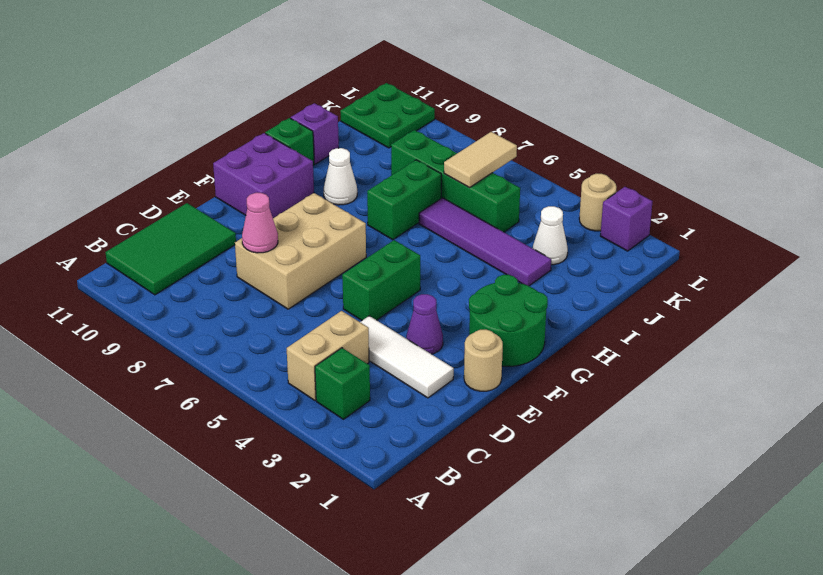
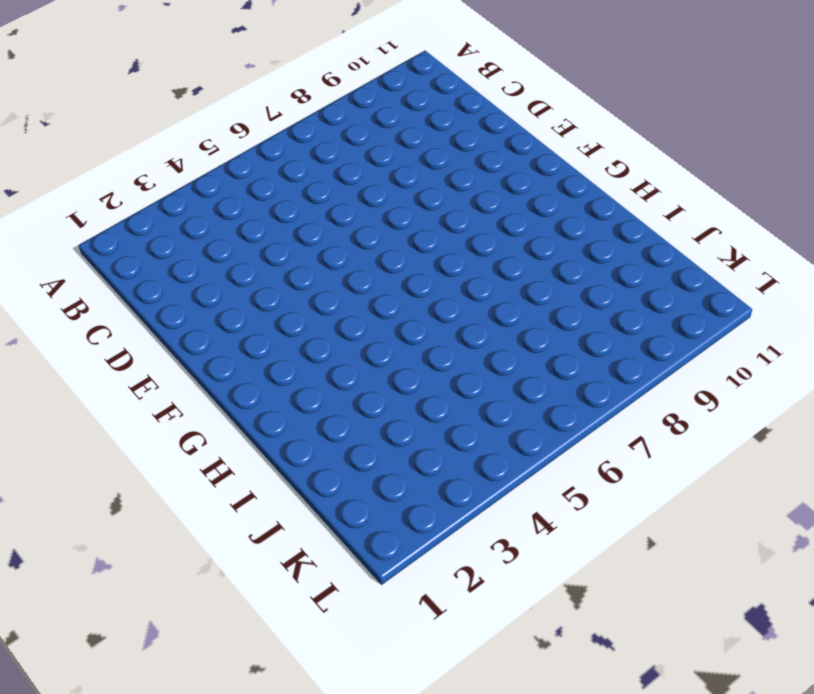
none -> green 1x1 brick [315,348,370,419]
none -> tan 1x2 brick [287,311,369,400]
none -> green 2x3 tile [105,203,236,295]

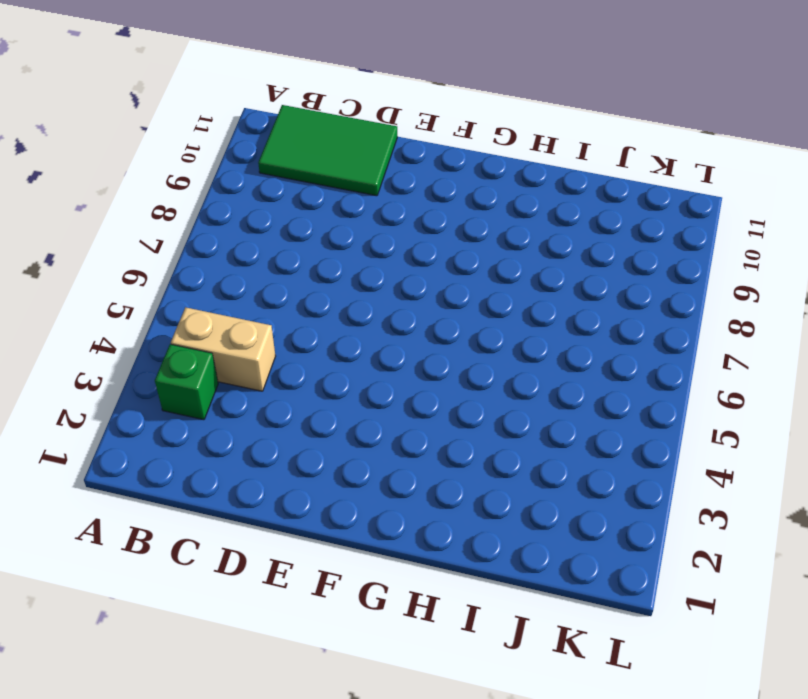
none -> white 1x3 tile [360,316,454,398]
none -> tan 2x3 brick [235,193,366,309]
none -> tan 1x1 round brick [464,329,503,391]

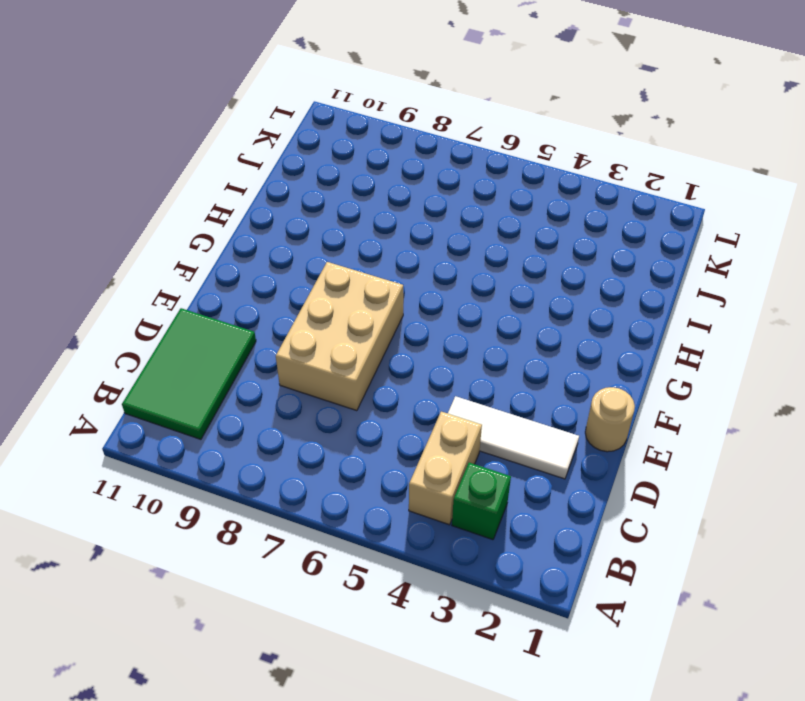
none -> purple 1x1 cone [406,294,443,354]
none -> green 1x2 brick [342,240,420,320]
none -> green 2x2 round brick [469,275,548,366]

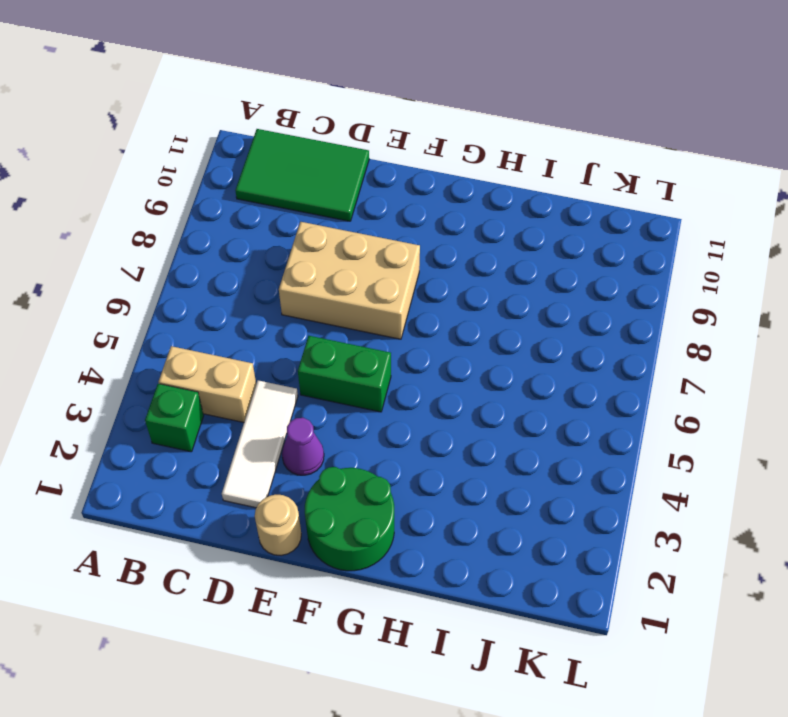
none -> purple 2x2 brick [213,133,314,218]
none -> green 1x2 brick [367,160,441,240]
none -> white 1x1 cone [324,148,357,205]

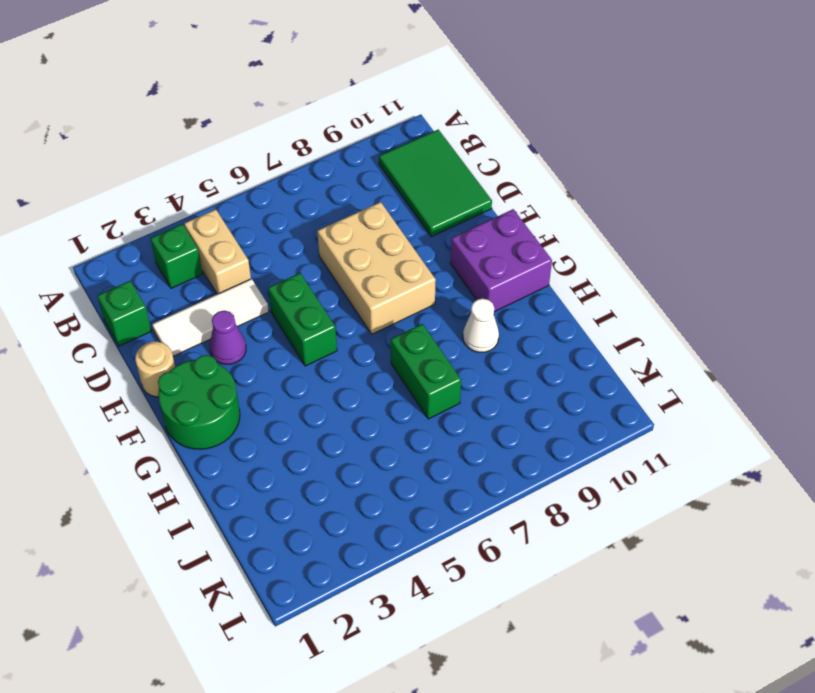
green 1x1 brick [97,281,151,346] -> green 1x1 brick moved to [265,118,314,165]
none -> purple 1x4 tile [419,198,551,286]
none -> purple 1x1 brick [291,103,339,164]
none -> white 1x1 cone [533,206,568,265]

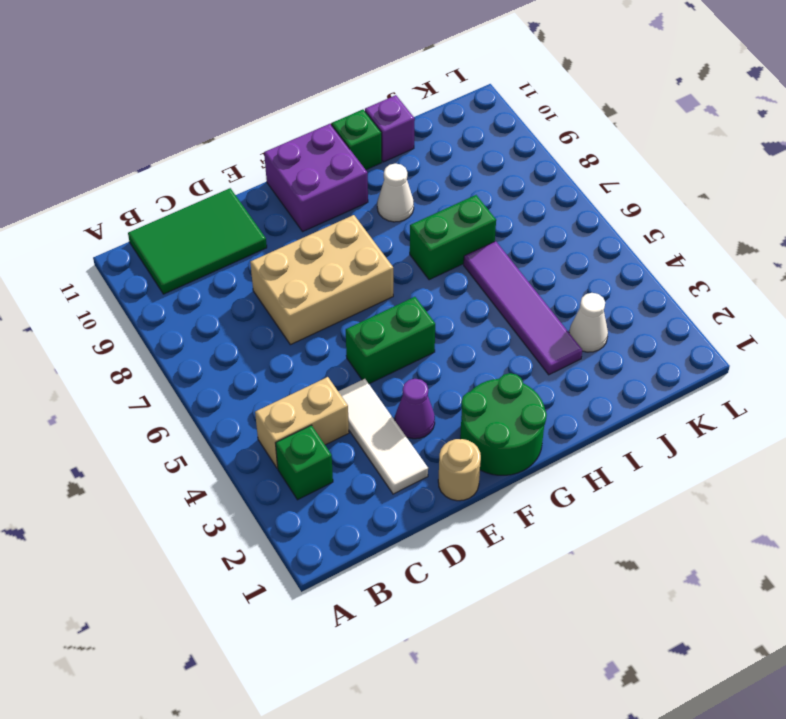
none -> green 1x4 brick [391,130,520,232]
none -> green 2x2 plate [340,83,435,148]
none -> purple 1x1 brick [600,187,653,251]

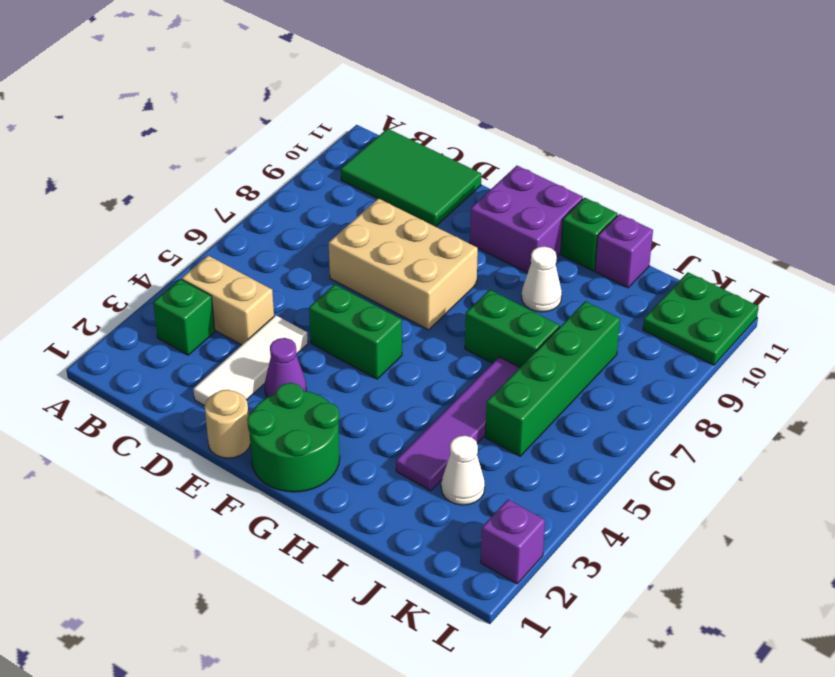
none -> tan 1x1 round brick [579,174,616,231]
none -> pink 1x1 cone [242,193,278,253]
none -> tan 1x2 tile [444,132,517,188]

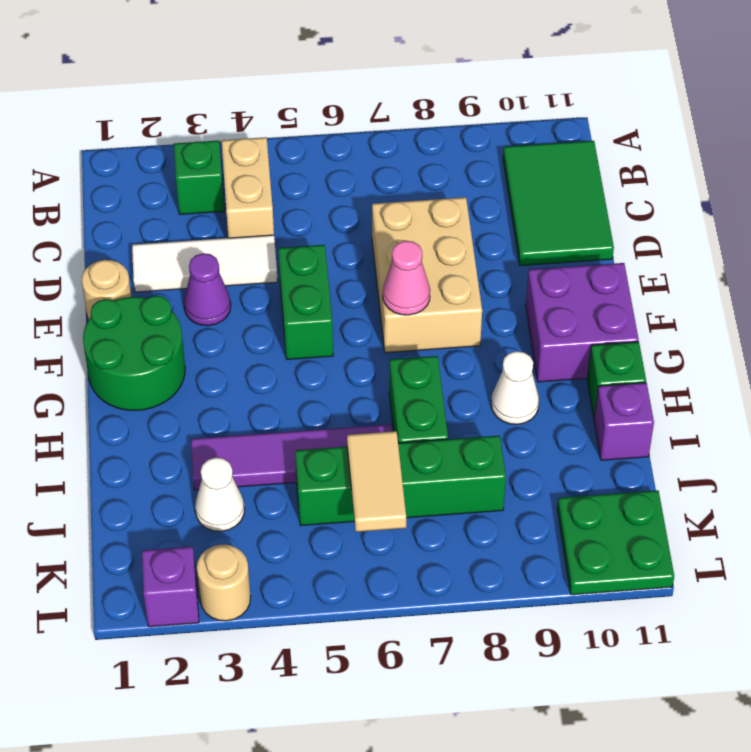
pink 1x1 cone [383,241,430,315] -> pink 1x1 cone moved to [242,193,278,253]

